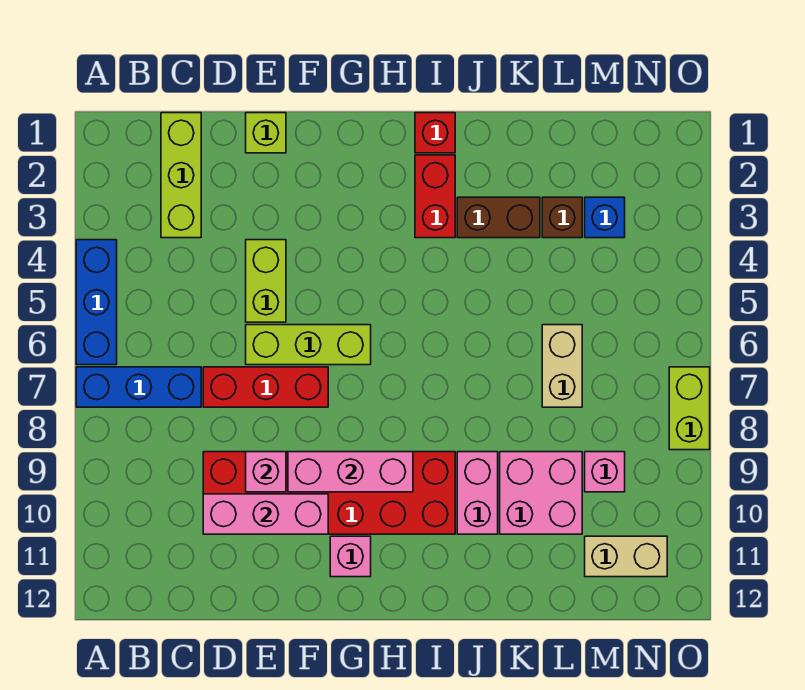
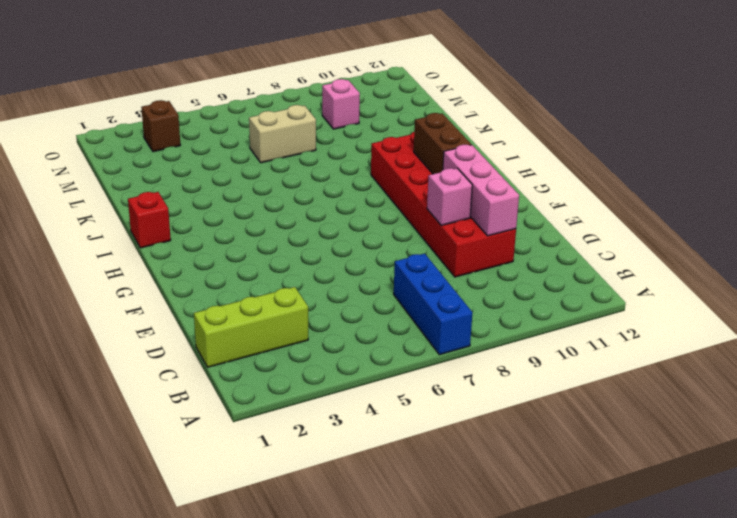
brown 1x2 brick [414,113,471,174] -> brown 1x2 brick moved to [457,197,540,238]
brown 1x1 brick [141,100,180,152] -> brown 1x1 brick moved to [542,197,582,238]
none -> blue 1x3 brick [76,240,117,365]
none -> red 1x3 brick [203,367,328,407]
none -> lime 1x1 brick [246,113,286,153]

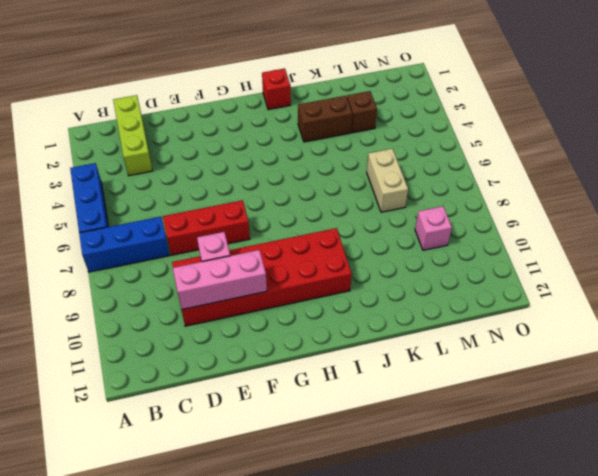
none -> lime 1x1 brick [246,113,286,153]
none -> lime 1x2 brick [246,240,286,322]
none -> lime 1x3 brick [246,325,371,365]

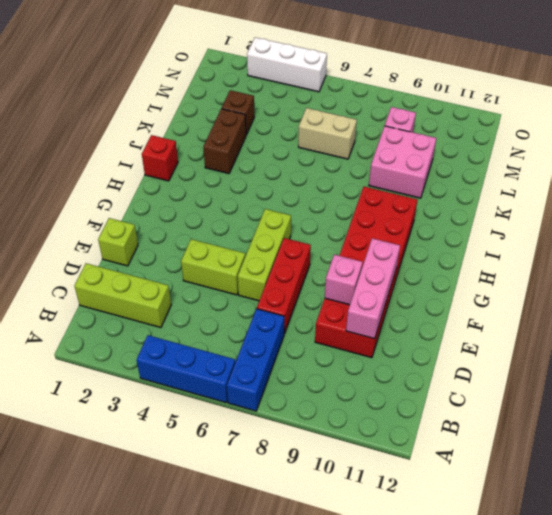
white 1x3 brick [247,37,327,92] -> none
none -> pink 1x1 brick [330,536,371,577]
none -> red 1x2 brick [415,155,455,238]
none -> pink 1x2 brick [457,452,498,534]

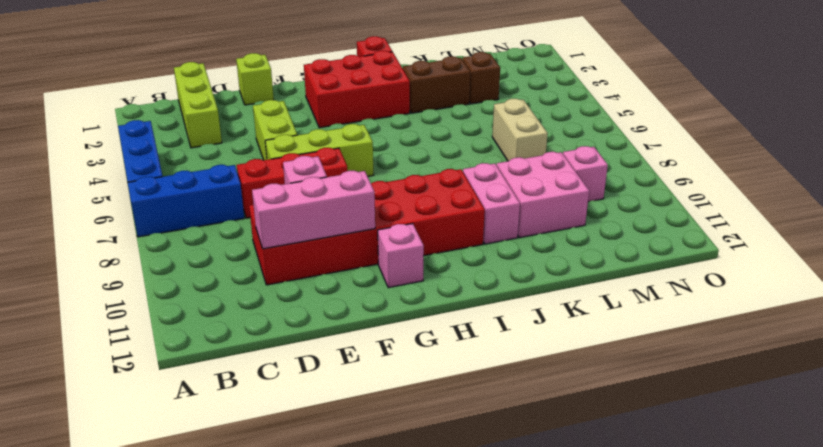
red 2x3 brick [304,51,410,128] -> red 1x2 brick [415,155,455,238]
none -> blue 1x1 brick [585,197,625,238]
none -> tan 1x2 brick [585,536,667,577]
none -> lime 1x2 brick [669,367,710,450]

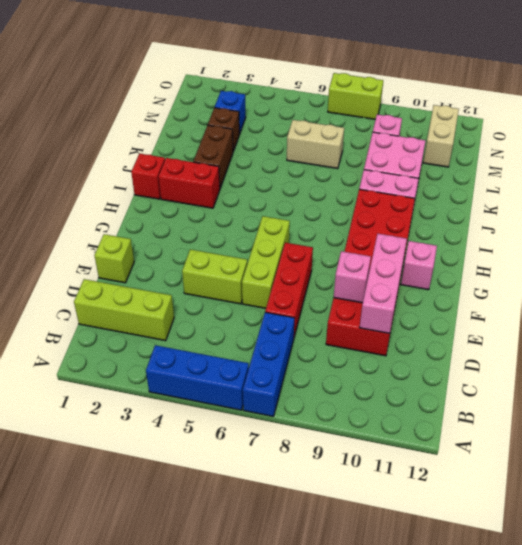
none -> pink 1x3 brick [288,452,413,492]

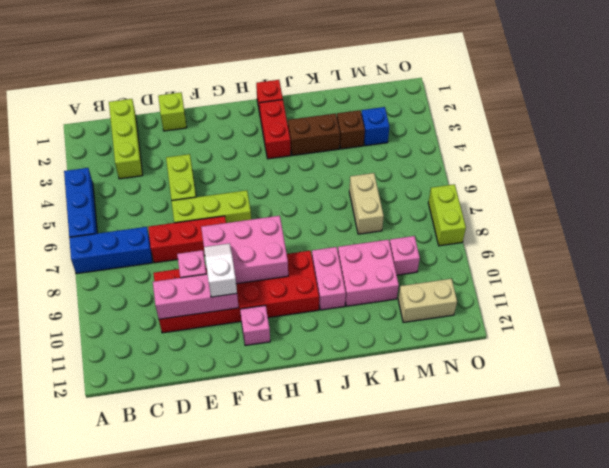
pink 2x3 brick [201,216,288,284] -> pink 1x3 brick [288,452,413,492]
white 1x2 slope [204,243,237,297] -> none

